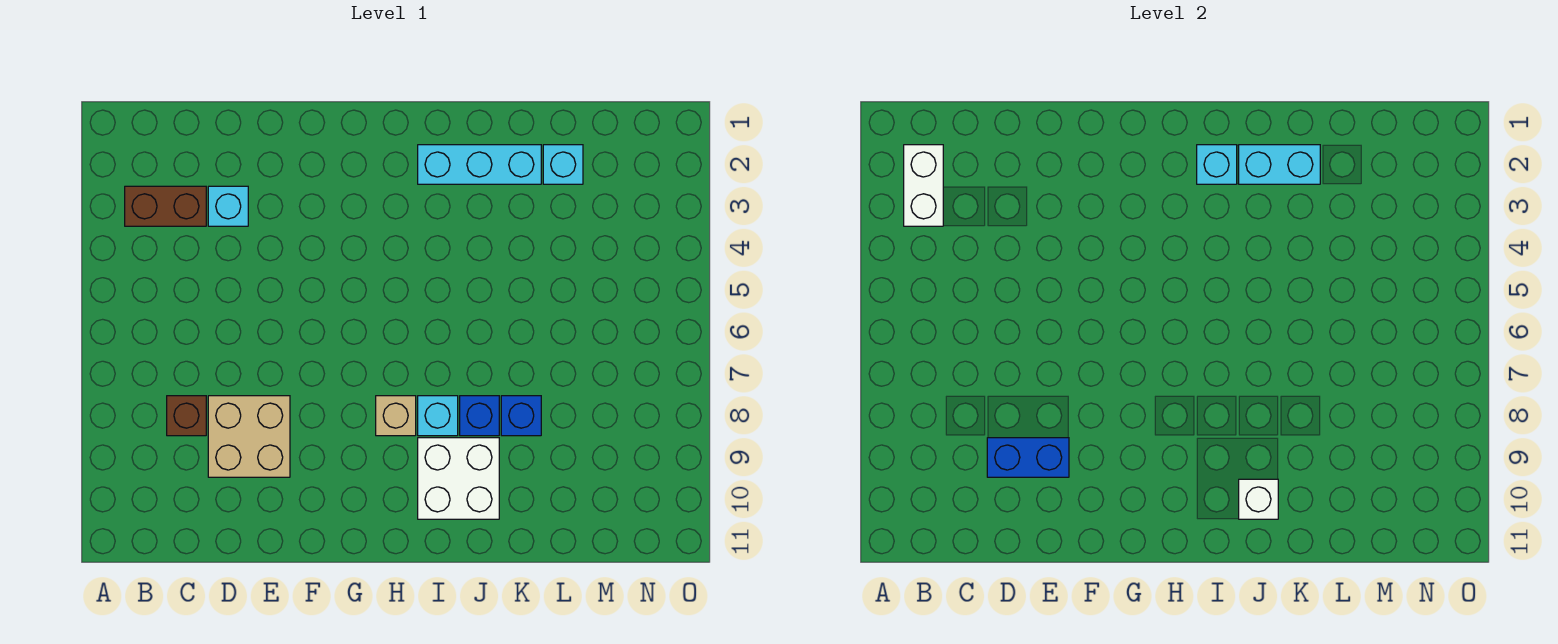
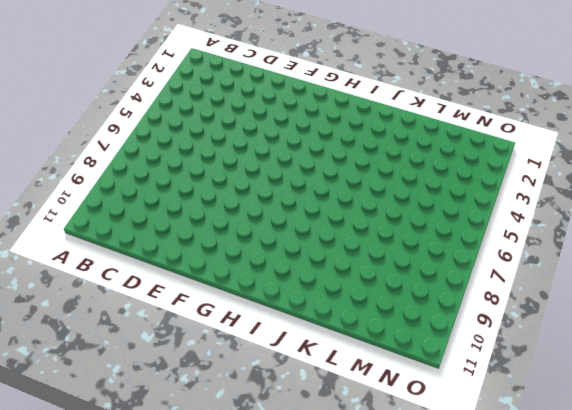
none -> brown 1x2 brick [125,186,206,226]
none -> brown 1x1 brick [167,396,206,436]
none -> cyan 1x1 brick [208,186,248,226]

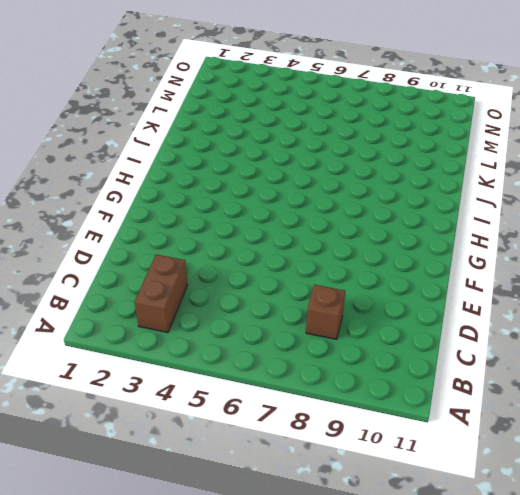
none -> cyan 1x1 brick [208,186,248,226]
none -> tan 2x2 brick [208,396,290,477]
none -> tan 1x1 brick [376,396,416,436]

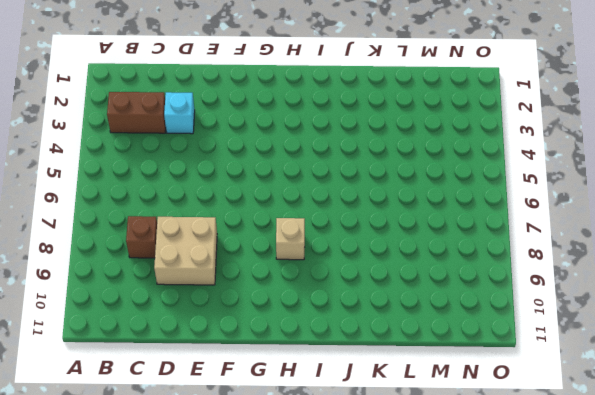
none -> cyan 1x3 brick [418,145,541,184]
none -> cyan 1x1 brick [418,396,458,436]
none -> white 2x2 brick [418,438,499,519]

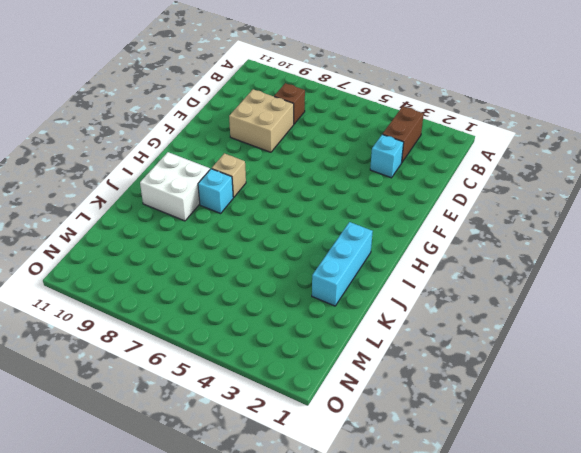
none -> blue 1x1 brick [460,396,499,436]
none -> blue 1x1 brick [501,396,541,436]
none -> cyan 1x1 brick [543,145,583,184]

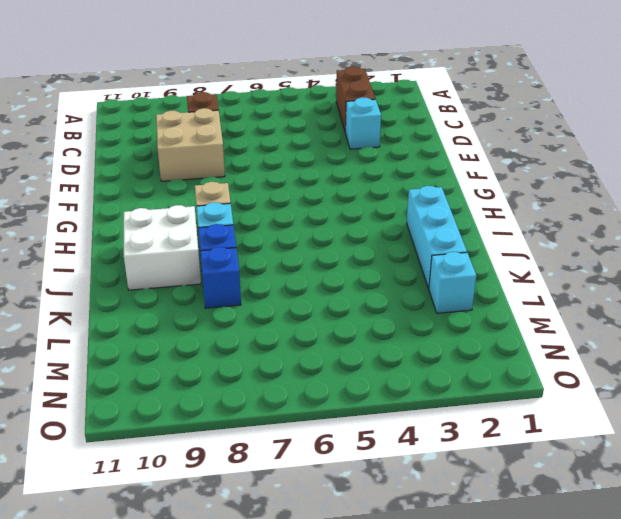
none -> white 1x2 brick [904,145,943,226]
none -> blue 1x2 brick [987,438,1069,477]
none -> cyan 1x1 brick [1197,145,1237,184]

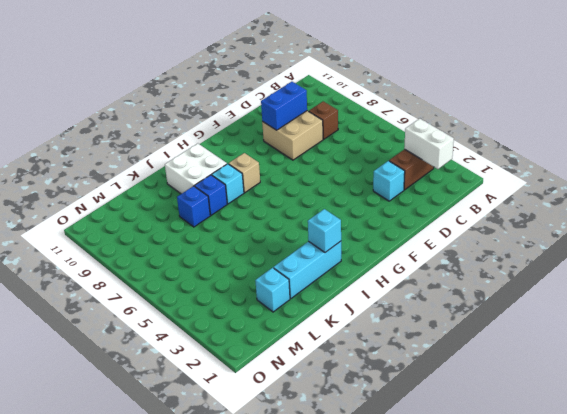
none -> cyan 1x2 brick [1239,145,1320,184]
none -> white 1x1 brick [1239,479,1278,519]

